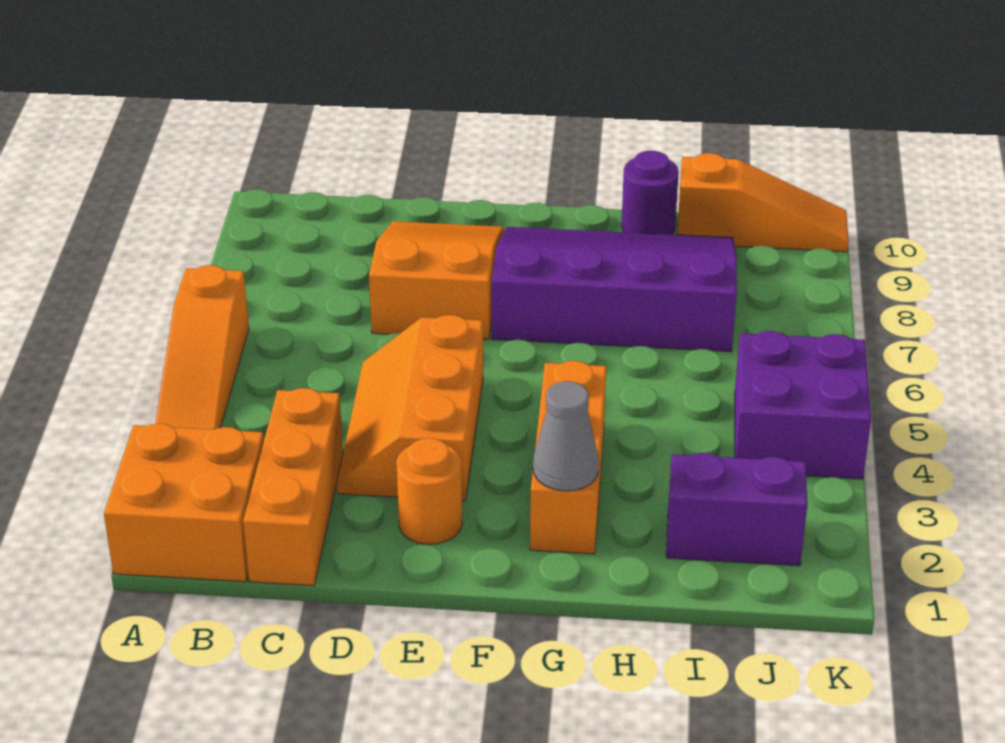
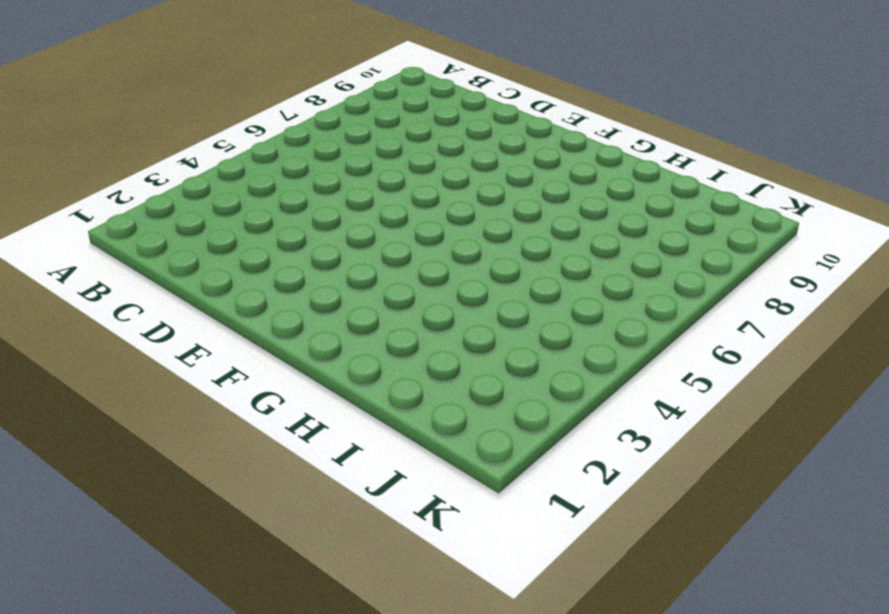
none -> orange 2x2 brick [104,424,264,582]
none -> orange 1x3 slope [155,265,249,430]
none -> orange 1x3 brick [243,388,343,586]

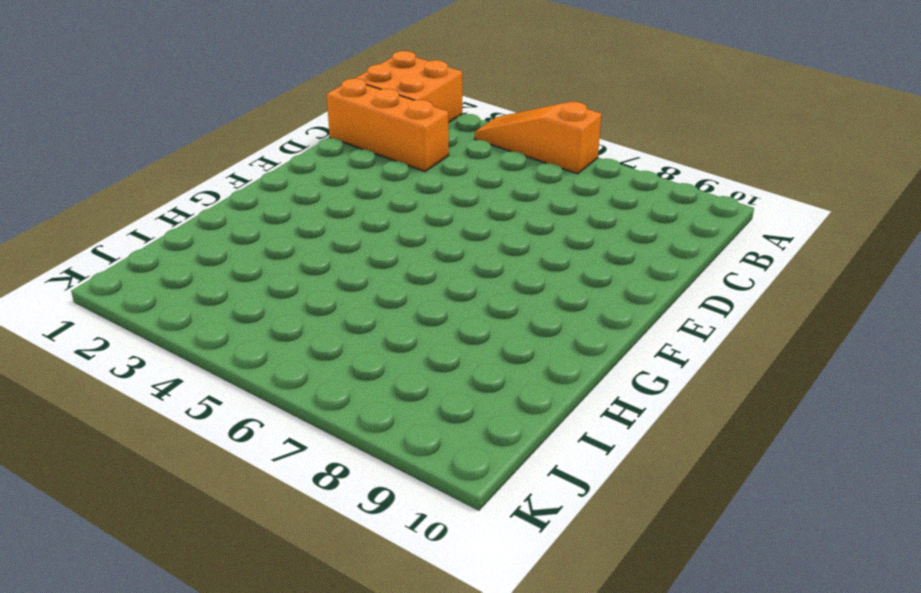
none -> orange 2x3 slope [337,315,483,501]
none -> orange 2x3 slope [369,221,504,339]
none -> orange 1x1 round brick [396,438,462,544]

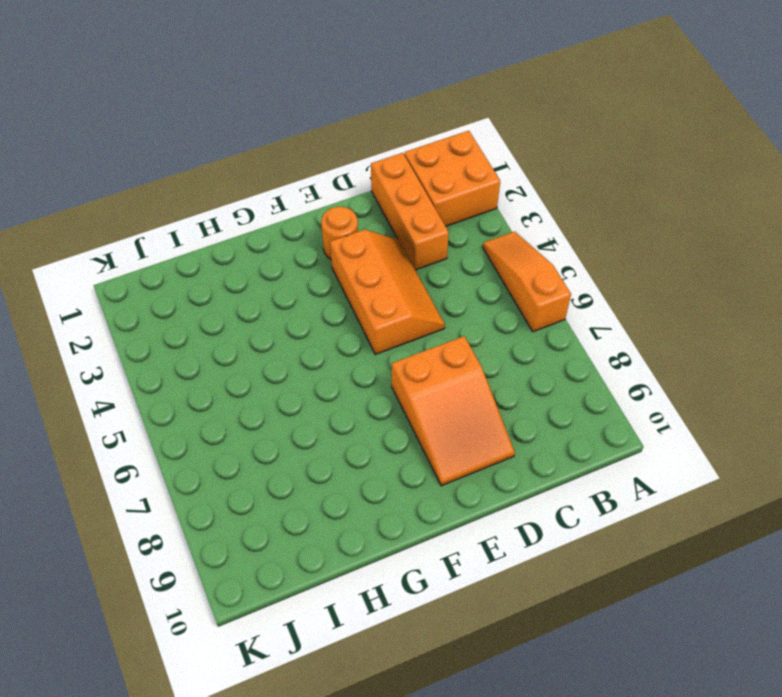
none -> purple 3x4 slope [492,227,737,352]
none -> orange 1x3 brick [530,361,606,554]
none -> purple 1x1 round brick [621,151,679,235]

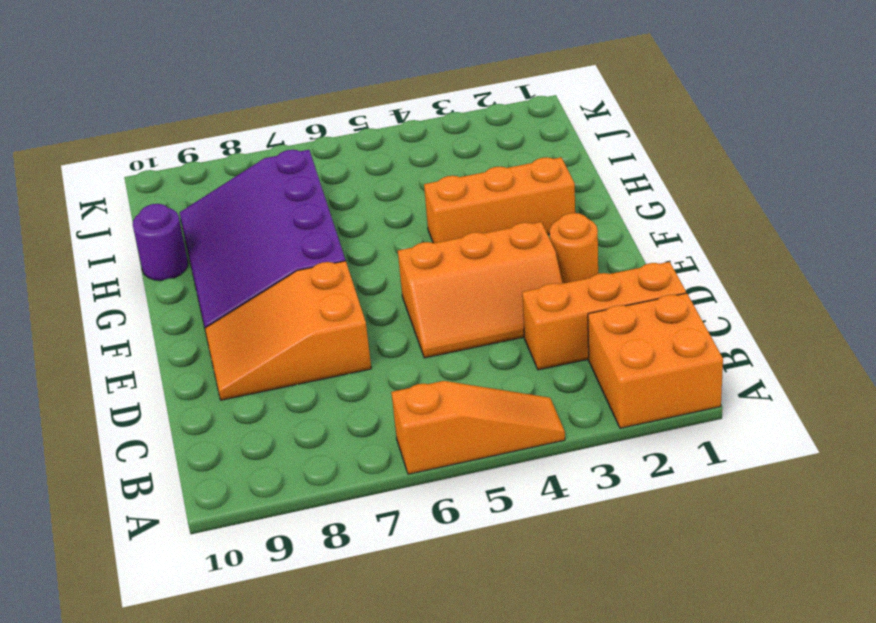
none -> purple 1x2 brick [666,453,807,566]
none -> orange 1x3 slope [678,153,849,252]
none -> purple 2x2 brick [735,331,871,479]

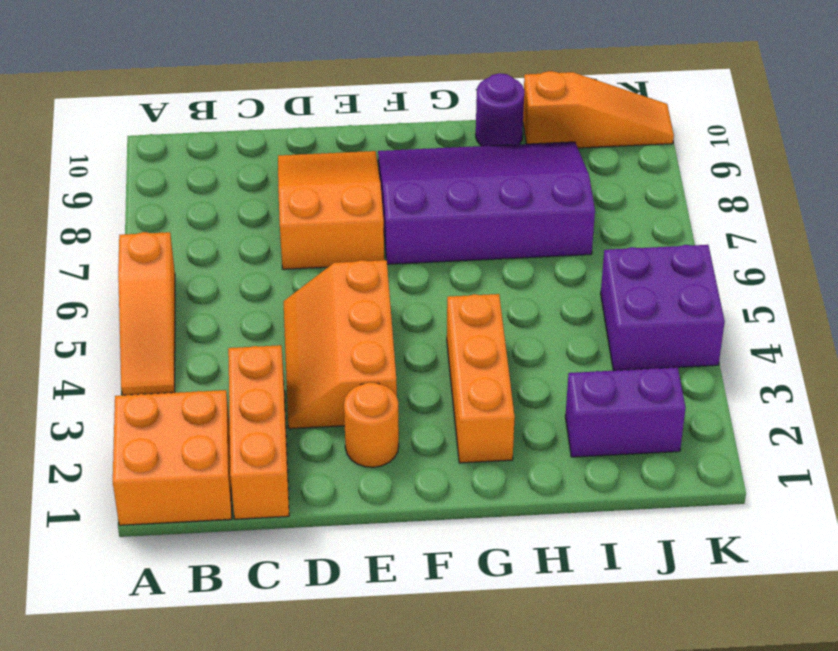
none -> grey 1x1 cone [533,381,599,491]

